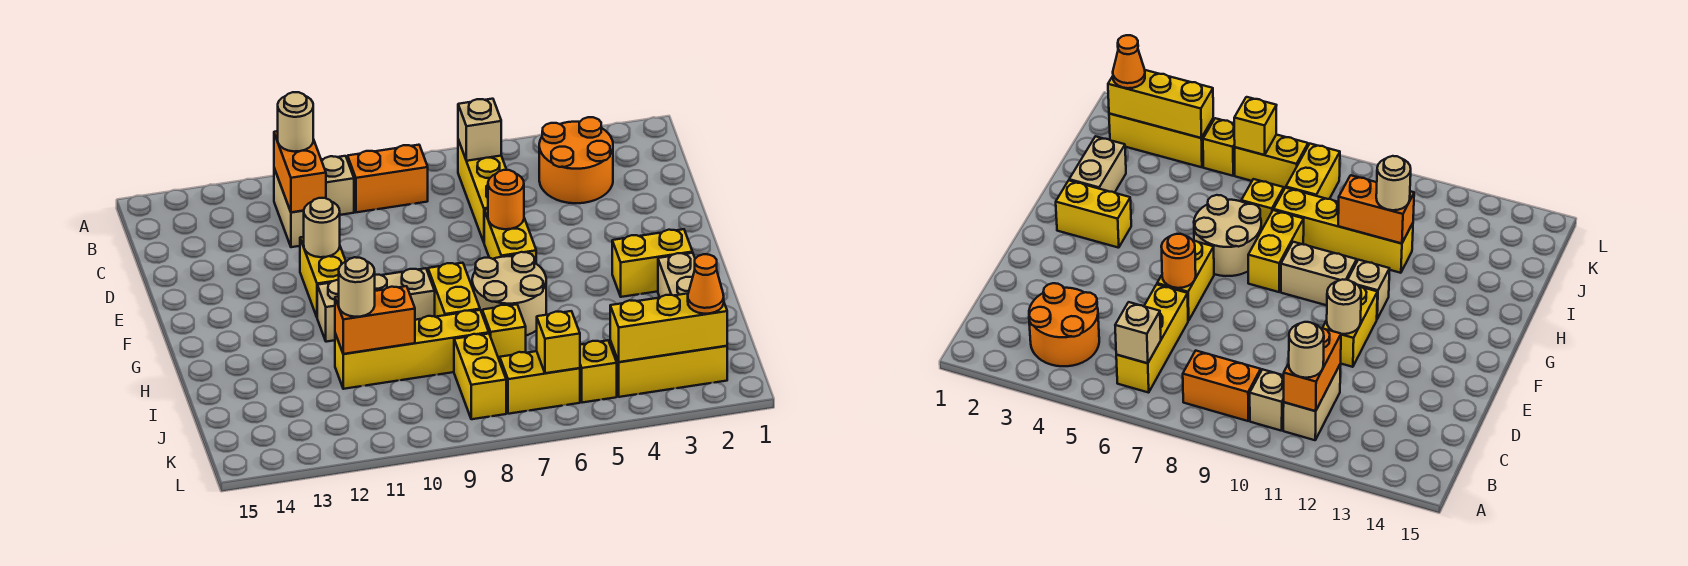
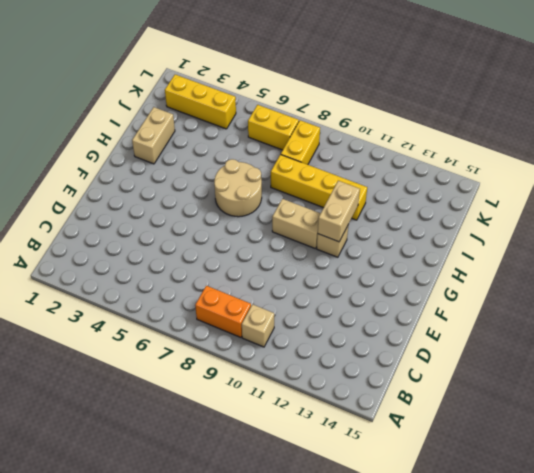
tan 1x2 brick [318,181,360,242] -> tan 1x2 brick moved to [274,168,304,247]
none -> orange 2x2 round brick [539,117,613,203]
none -> yellow 1x3 brick [458,140,507,242]
none -> yellow 1x2 brick [484,209,536,263]

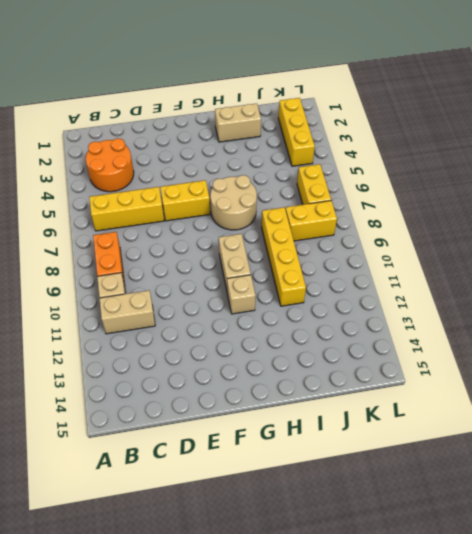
none -> yellow 1x2 brick [300,237,346,317]
none -> yellow 1x2 brick [612,229,693,297]
none -> yellow 1x2 brick [428,263,480,317]

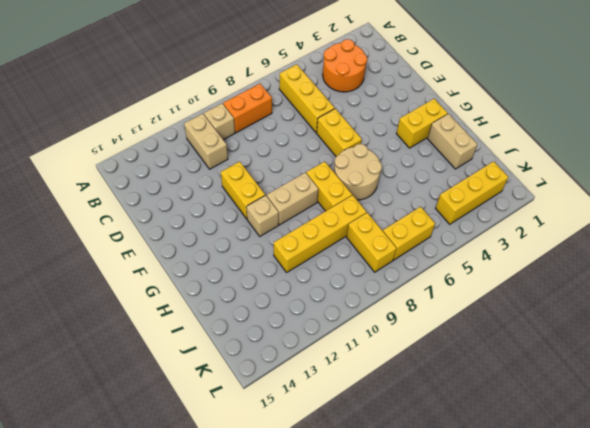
none -> yellow 1x1 brick [482,304,526,361]
none -> yellow 1x1 brick [580,340,617,403]
none -> tan 1x1 brick [458,99,501,161]

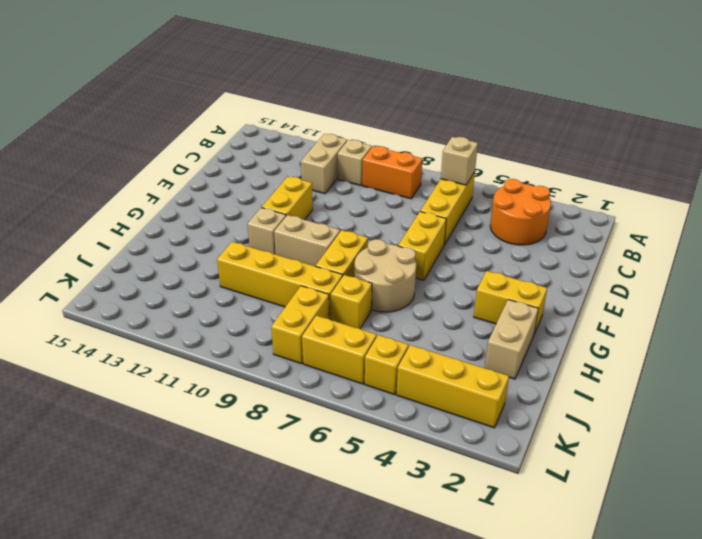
none -> orange 1x2 brick [274,131,326,212]
none -> orange 1x1 round brick [488,170,524,229]
none -> tan 1x1 round brick [304,198,340,257]

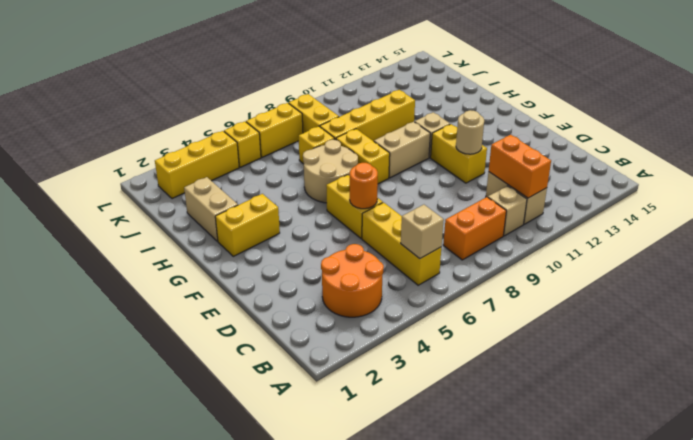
none -> orange 1x2 brick [335,286,415,354]
none -> yellow 1x3 brick [610,293,727,362]
none -> yellow 1x1 brick [537,311,580,373]

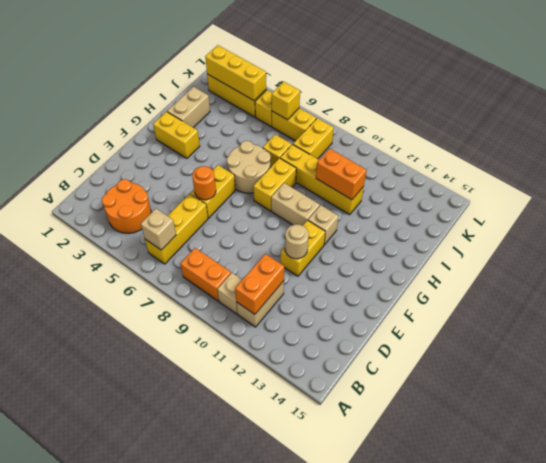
none -> tan 1x1 round brick [278,92,313,152]
none -> tan 1x1 round brick [339,257,375,317]
none -> orange 1x1 cone [688,254,724,314]

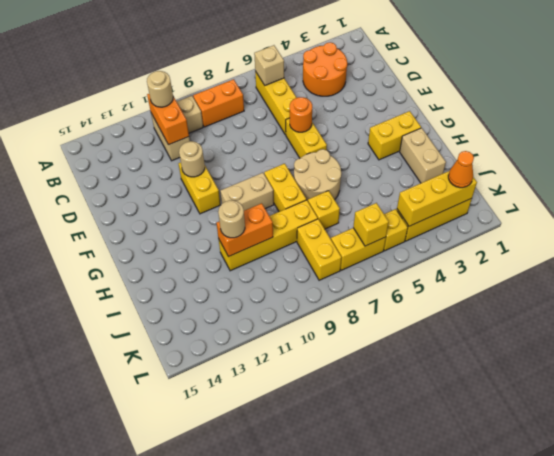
none -> tan 1x1 brick [317,280,339,342]

